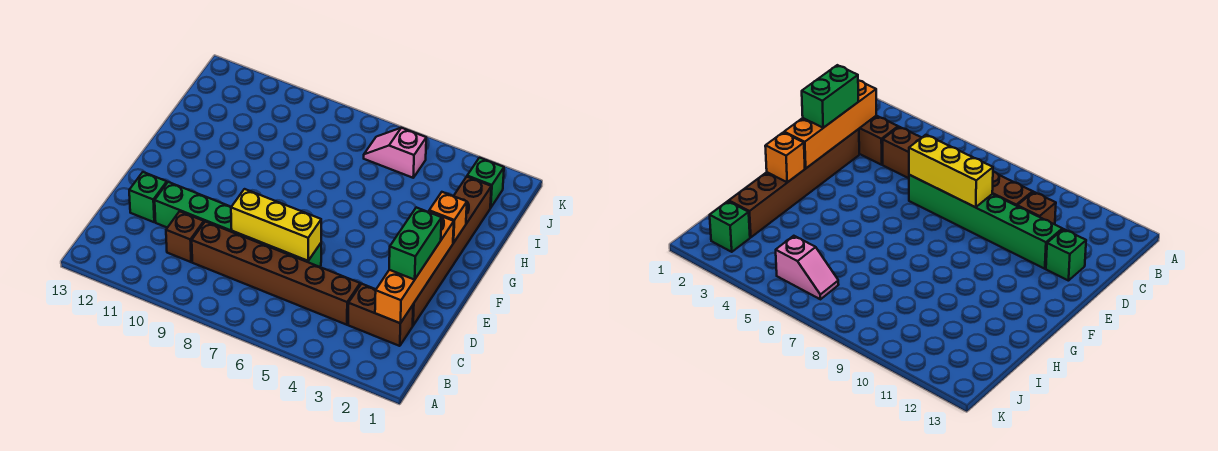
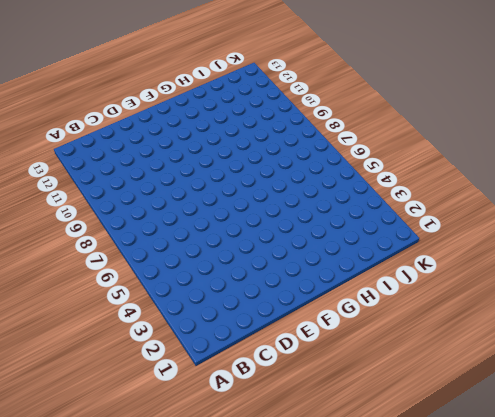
none -> brown 1x2 brick [348,284,413,346]
none -> brown 1x6 brick [192,222,360,325]
none -> brown 1x1 brick [166,211,204,262]

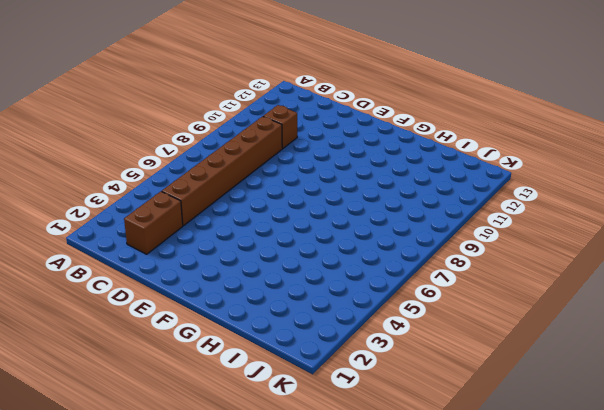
none -> brown 1x6 brick [413,177,491,325]
none -> green 1x6 brick [155,182,321,267]
none -> green 1x1 brick [129,172,167,222]

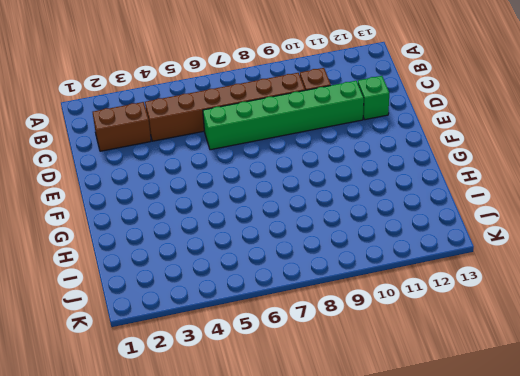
none -> brown 1x6 brick [413,177,491,325]
none -> green 1x1 brick [467,158,504,208]
none -> pink 1x2 slope [364,128,426,178]

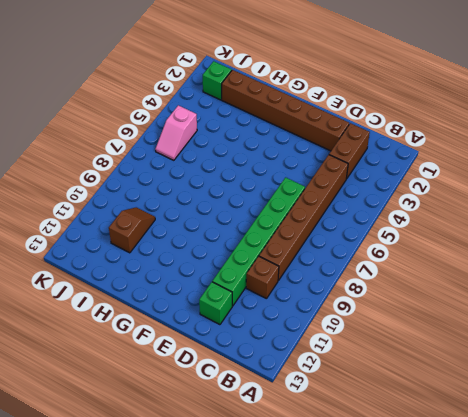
brown 1x2 slope [109,207,155,253] -> none
none -> orange 1x4 brick [375,212,454,323]
none -> yellow 1x3 brick [231,189,321,261]
none -> orange 1x1 brick [429,192,467,243]

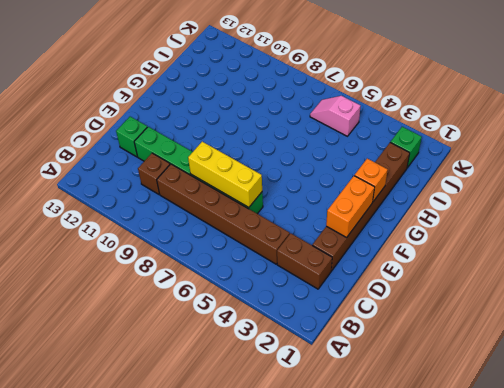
orange 1x2 brick [326,176,375,238] -> orange 1x4 brick [375,212,454,323]
none -> green 1x2 brick [389,207,442,280]

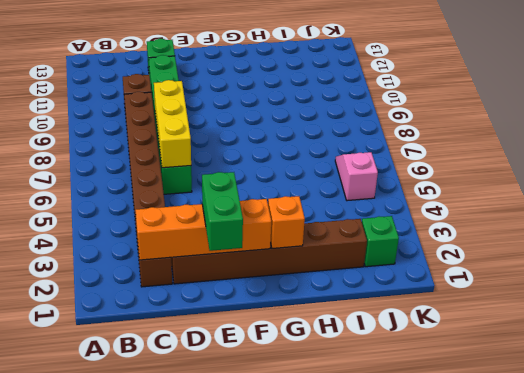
green 1x2 brick [202,172,243,251] -> green 1x2 brick turned to [389,207,442,280]

